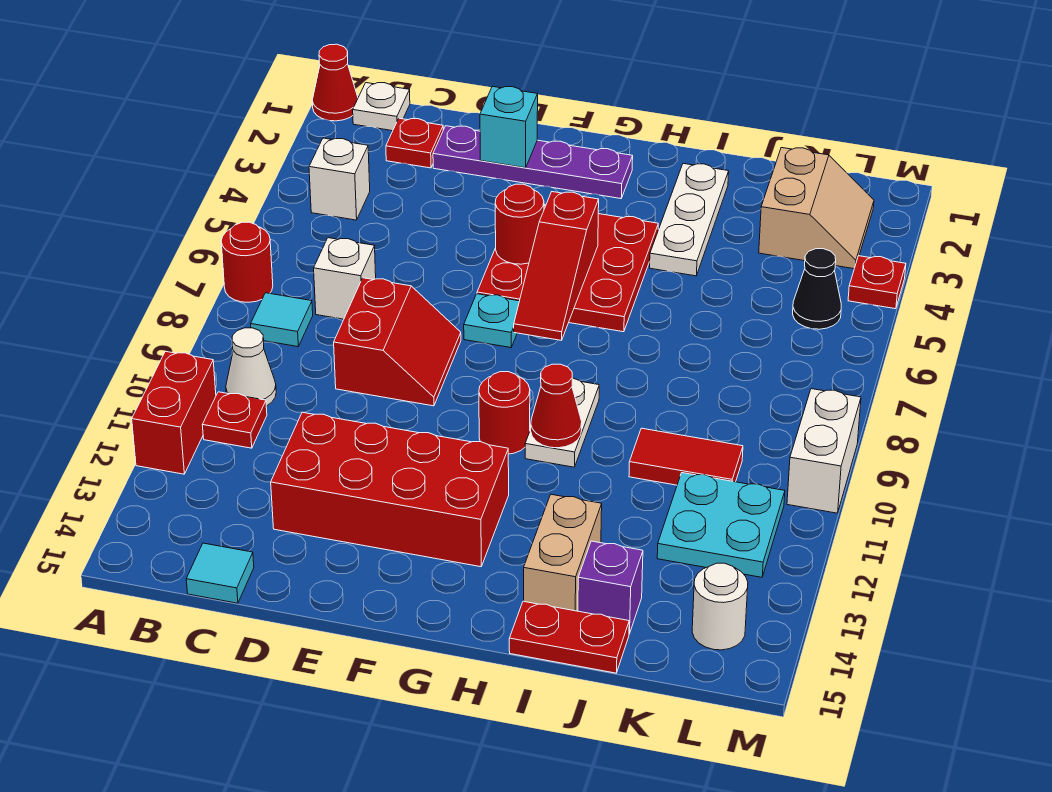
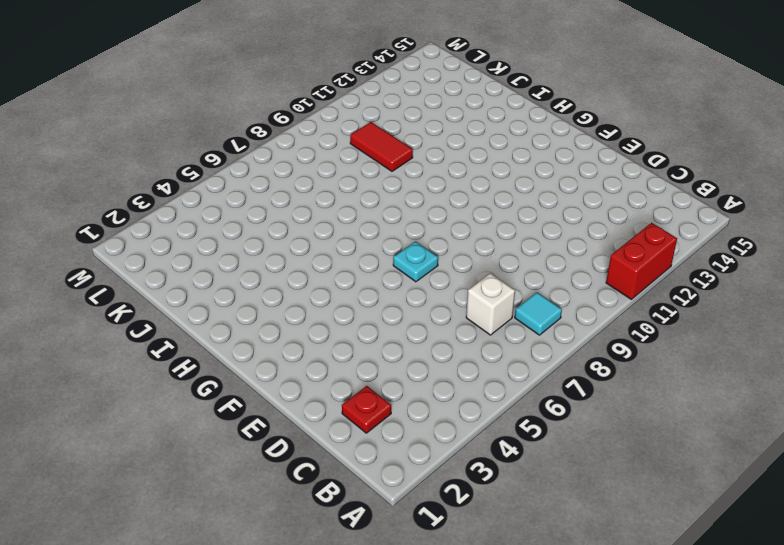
none -> red 1x1 cone [312,44,358,121]
none -> red 1x1 round brick [221,222,273,302]
none -> white 1x1 plate [353,83,410,131]
none -> white 1x1 brick [309,138,370,220]

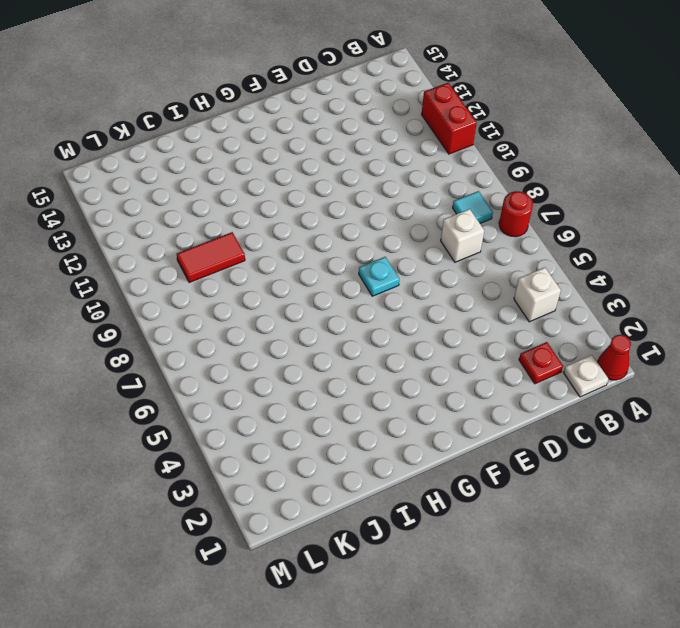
none -> white 1x1 cone [226,328,276,406]
none -> red 1x1 plate [203,392,267,448]
none -> cyan 1x1 tile [186,543,254,603]
none -> purple 1x4 plate [433,126,633,199]

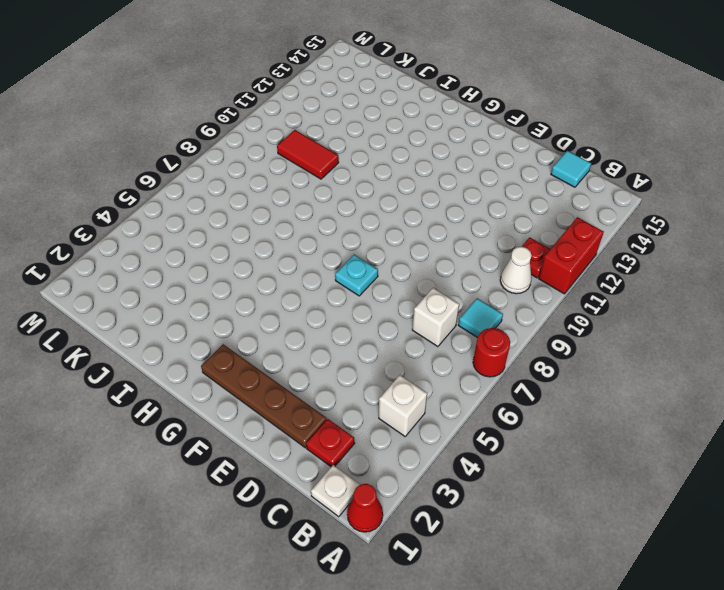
brown 1x4 plate [201,344,327,448] -> purple 1x4 plate [433,126,633,199]
none -> red 2x2 slope [334,278,461,406]
none -> red 2x4 brick [271,412,509,567]
none -> red 3x3 plate [477,205,658,332]
none -> red 1x1 round brick [479,372,530,454]

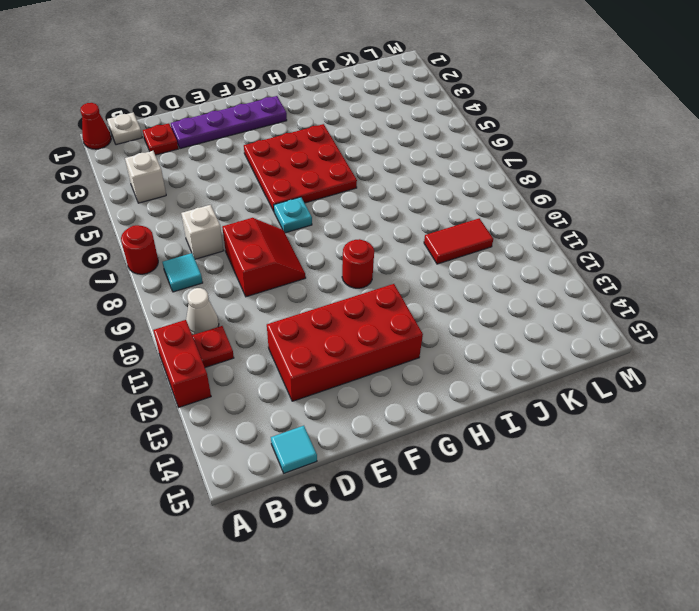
none -> white 1x2 plate [525,378,599,467]
none -> white 1x3 plate [650,163,729,276]
none -> tan 1x2 brick [524,494,602,611]
none -> red 1x2 plate [509,601,629,673]

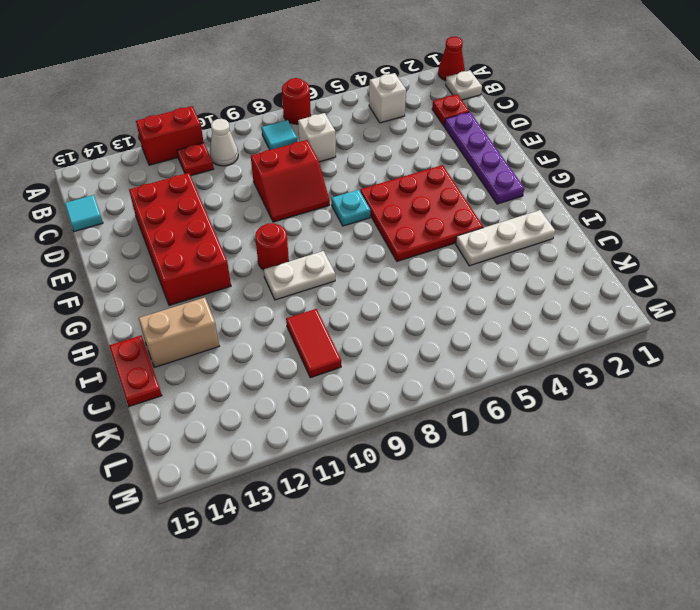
none -> purple 1x1 brick [578,541,643,634]
none -> tan 2x2 slope [759,148,874,269]
none -> cyan 2x2 plate [657,473,785,577]
none -> black 1x1 cone [793,249,841,329]

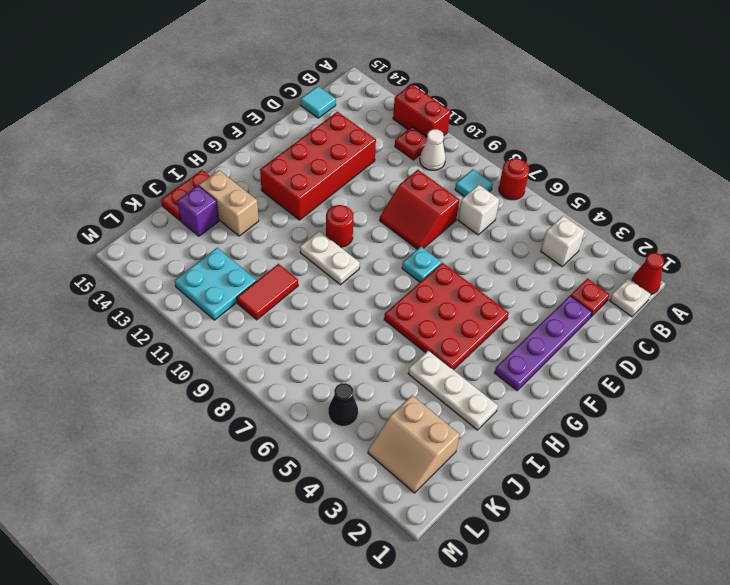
none -> white 1x1 round brick [692,563,748,650]
none -> red 1x1 plate [848,256,906,309]
none -> white 1x2 brick [787,389,861,513]
none -> cyan 1x1 brick [480,86,538,168]

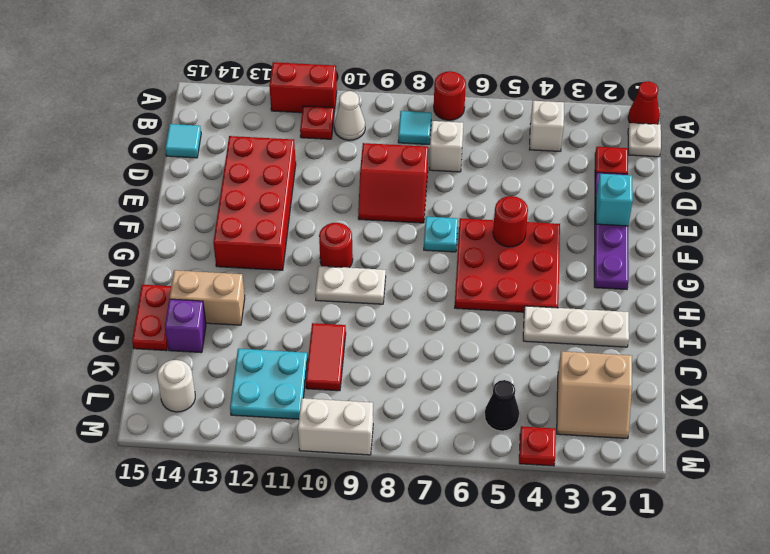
none -> red 1x3 slope [514,192,599,340]
none -> red 1x1 cone [531,364,582,448]

